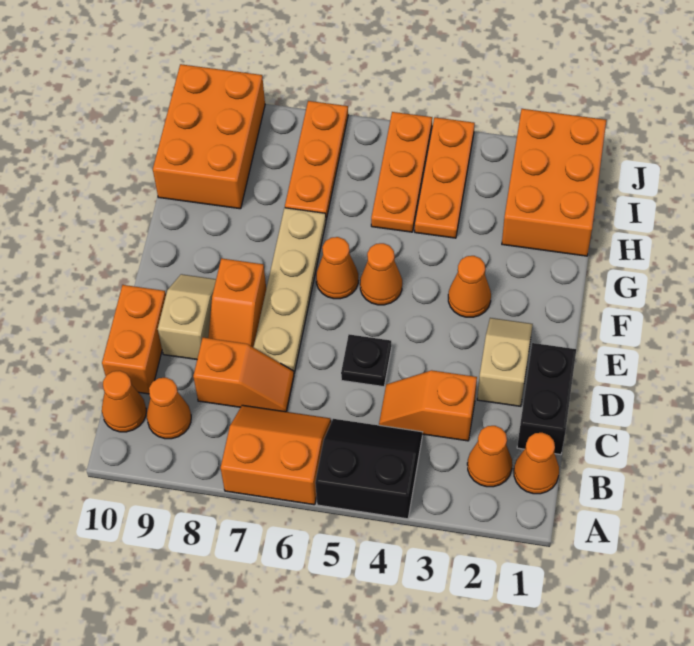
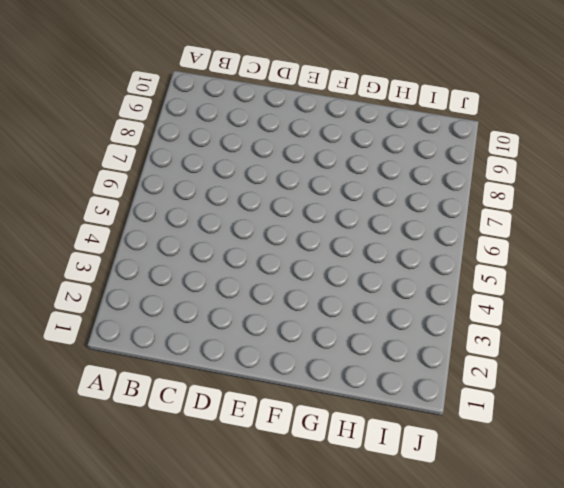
none -> black 2x2 slope [315,419,422,519]
none -> orange 2x2 slope [221,405,331,505]
none -> orange 1x1 cone [514,433,559,494]

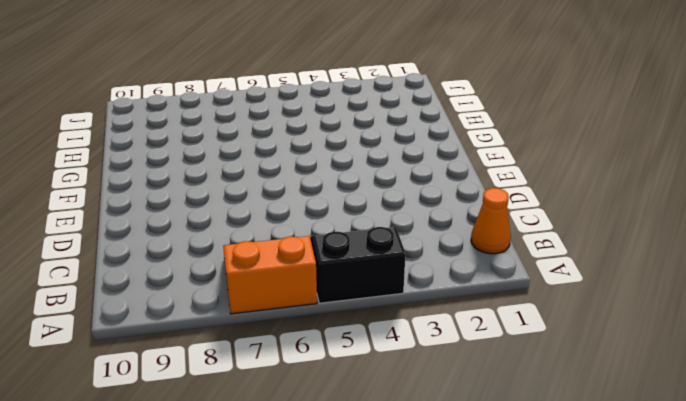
none -> orange 1x1 cone [467,426,512,487]
none -> orange 1x1 cone [147,377,191,439]
none -> orange 1x1 cone [102,371,146,432]

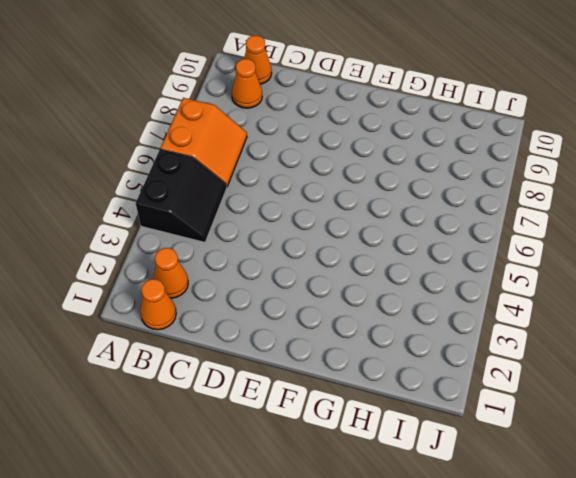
none -> black 1x2 brick [517,343,576,455]
none -> orange 1x2 slope [379,370,477,441]
none -> orange 1x2 slope [193,338,294,412]

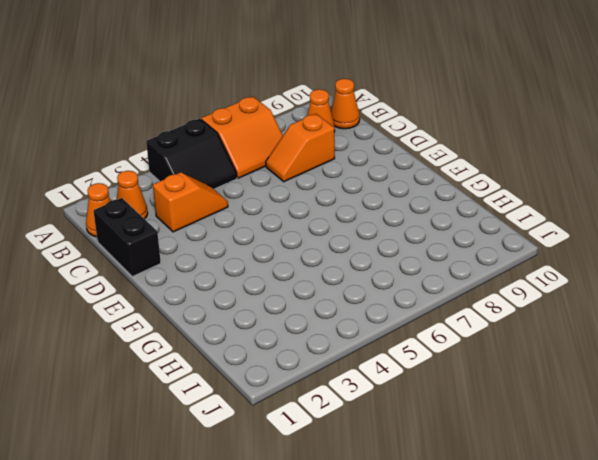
none -> orange 1x2 brick [102,285,166,394]
none -> tan 1x2 slope [477,318,533,406]
none -> black 1x1 plate [341,334,391,387]

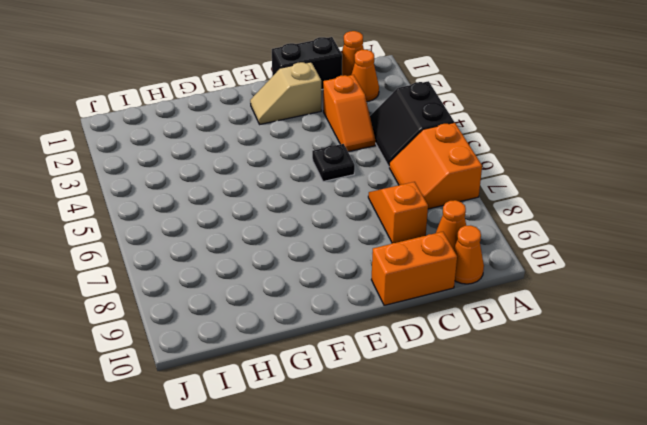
none -> tan 1x4 plate [254,208,326,373]
none -> orange 1x2 slope [208,258,266,347]
none -> tan 1x2 slope [158,274,216,359]

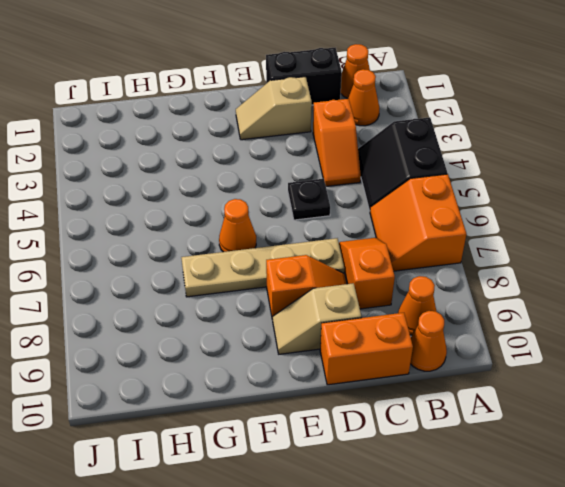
none -> orange 1x1 cone [448,256,491,317]
none -> orange 1x1 cone [360,243,402,305]
none -> orange 2x3 brick [502,109,606,256]

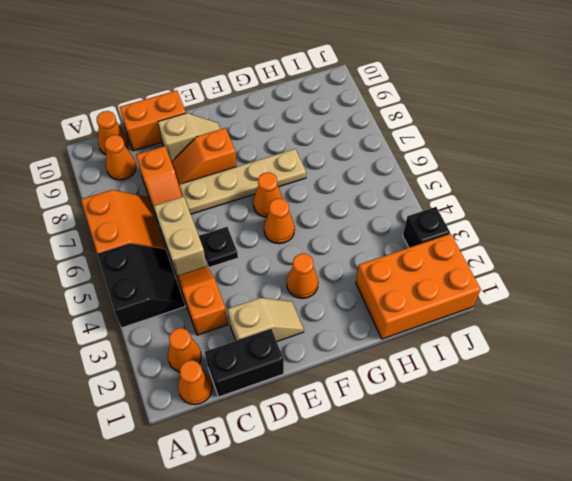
tan 1x2 brick [154,197,207,276] -> none
black 1x1 brick [403,207,450,248] -> none
none -> orange 1x3 plate [415,117,475,238]
none -> orange 1x3 plate [371,112,432,232]
none -> orange 1x3 plate [285,101,348,219]

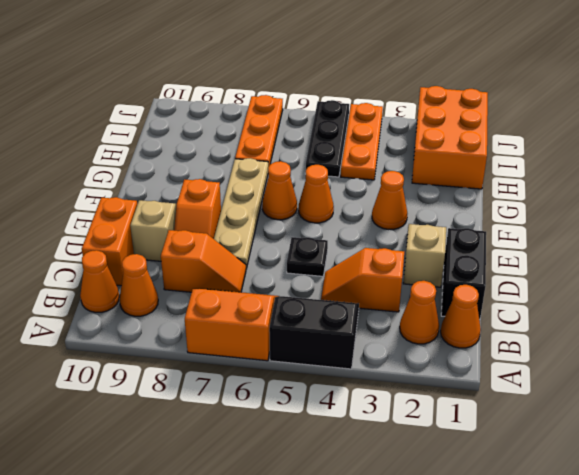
black 1x3 plate [305,100,349,177] -> orange 1x3 plate [371,112,432,232]
none -> orange 2x3 brick [153,64,265,209]

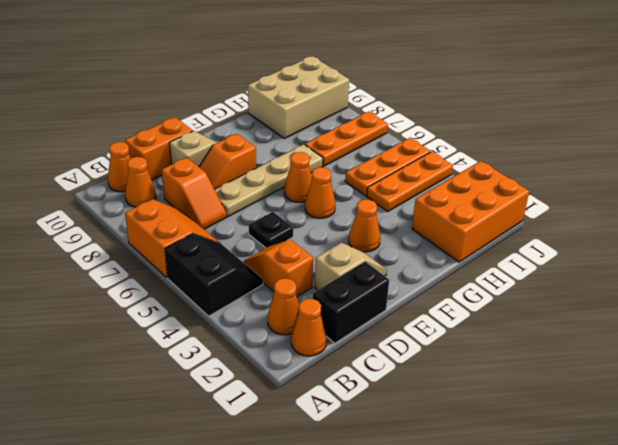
tan 2x3 brick [248,56,349,138] -> orange 2x3 brick [153,64,265,209]

